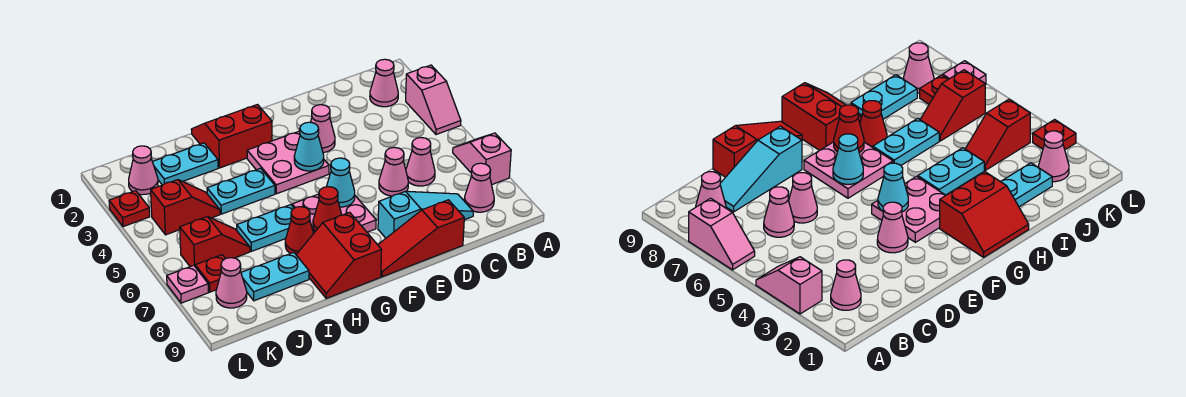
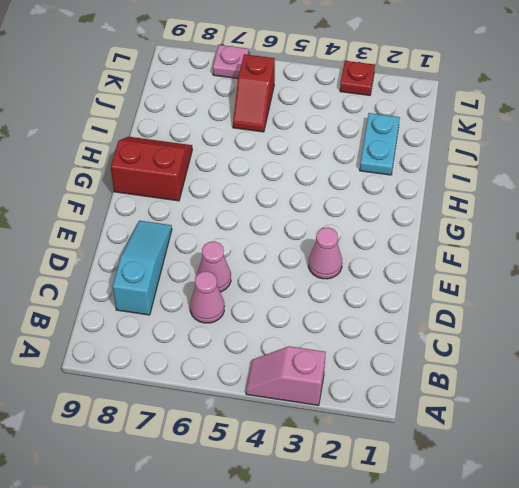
cyan 1x3 slope [112,221,172,315] -> cyan 1x3 slope turned to [378,191,473,238]
none -> pink 1x2 slope [453,133,511,185]
none -> pink 1x1 cone [370,59,398,107]
none -> pink 1x1 cone [464,163,494,212]

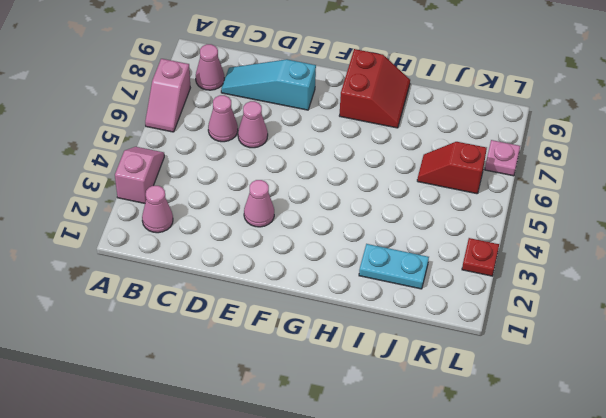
none -> red 1x3 slope [378,200,464,277]
none -> pink 2x2 plate [247,131,329,194]
none -> pink 2x2 plate [292,194,376,233]

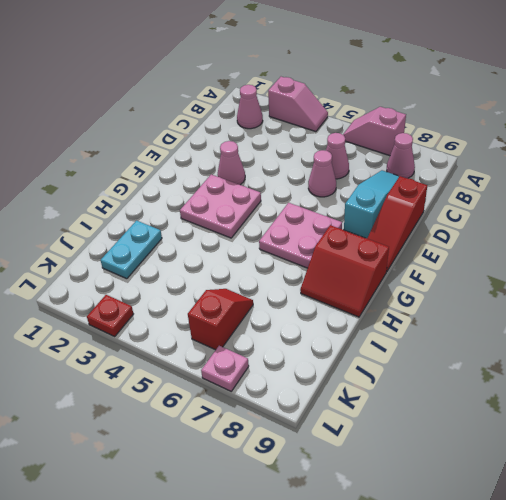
none -> red 2x2 slope [191,105,272,168]
none -> cyan 1x2 plate [207,168,275,214]
none -> cyan 1x2 plate [237,205,294,251]

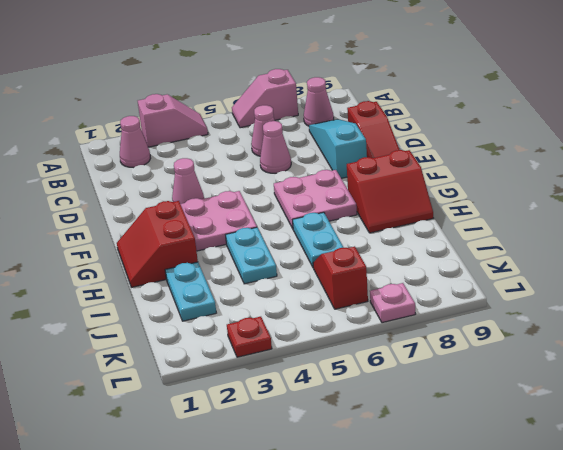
none -> red 1x1 cone [285,207,314,254]
none -> cyan 1x2 plate [241,253,309,301]
none -> red 1x2 slope [151,180,220,235]

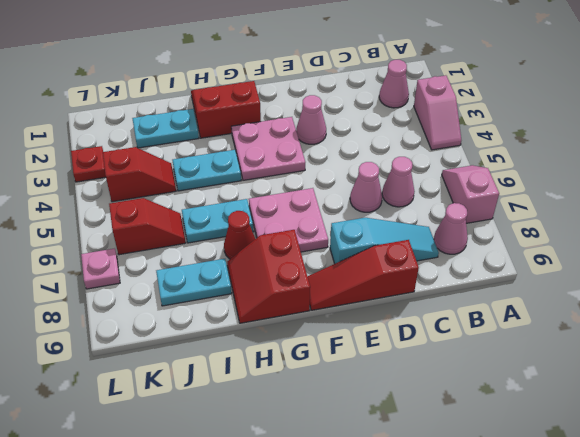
none -> pink 1x1 cone [129,146,158,195]
none -> red 1x1 plate [195,255,225,292]
none -> pink 1x1 cone [216,258,247,308]

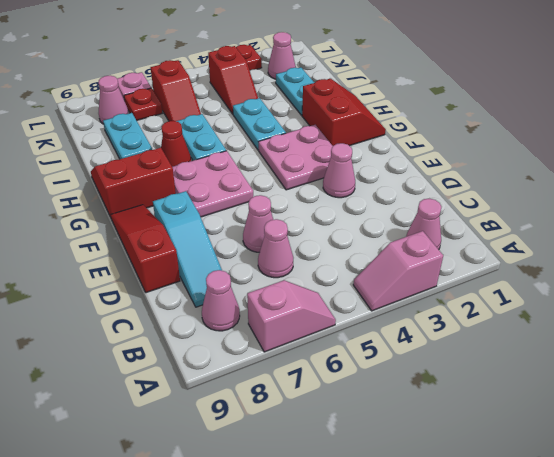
none -> cyan 1x1 cone [294,122,324,171]
none -> cyan 1x1 cone [327,158,355,207]
none -> red 1x1 cone [313,187,342,231]

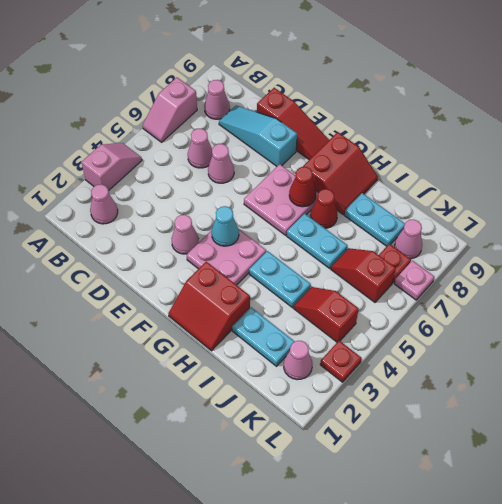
none -> cyan 1x1 cone [327,158,355,207]

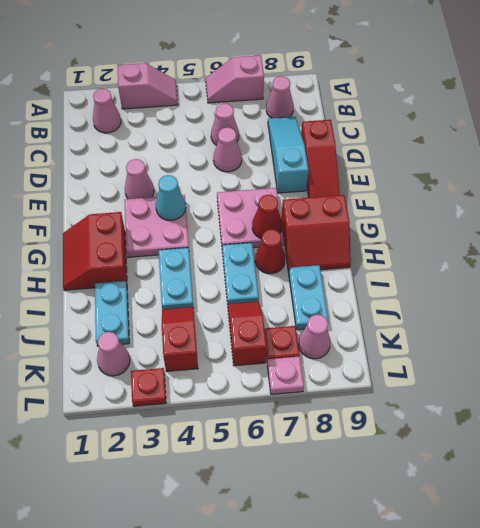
none -> cyan 1x1 cone [327,158,355,207]

